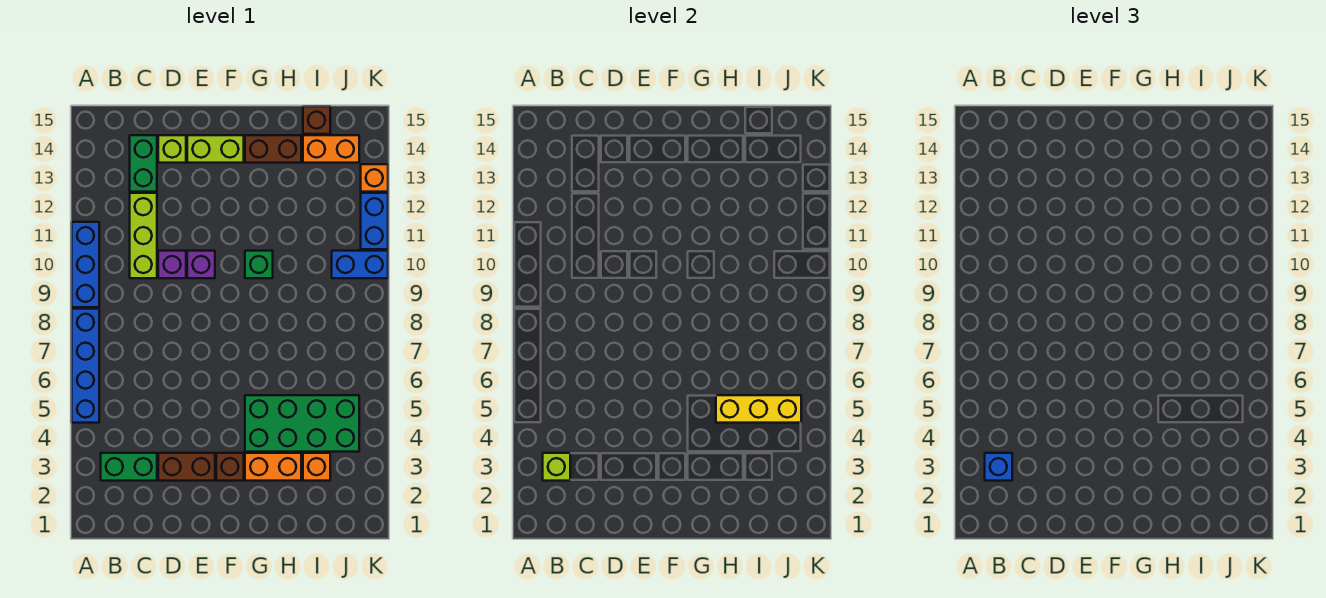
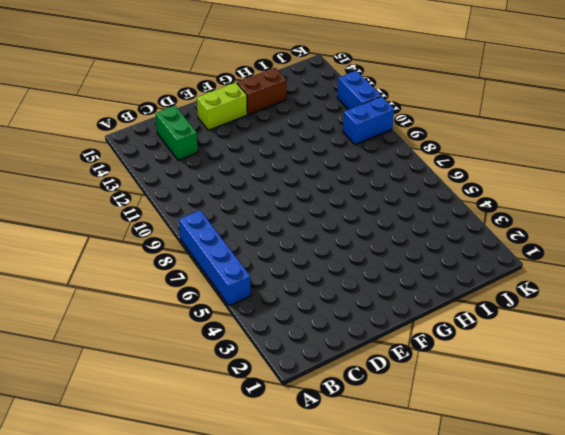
none -> blue 1x3 brick [72,222,99,307]
none -> green 1x2 brick [101,453,157,481]
none -> lime 1x3 brick [130,193,157,278]

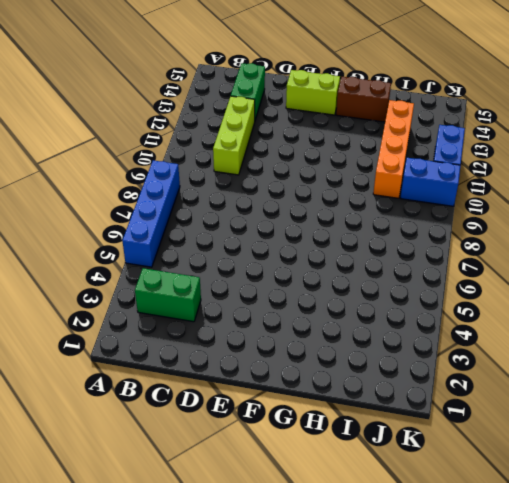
orange 1x4 brick [373,100,414,198] -> none
none -> blue 1x3 brick [72,222,99,307]
none -> brown 1x2 brick [158,453,215,481]
none -> purple 1x1 brick [158,251,186,278]

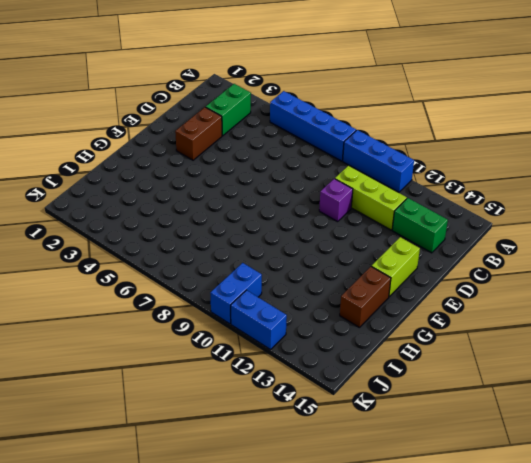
none -> lime 1x1 brick [158,135,186,163]
none -> purple 1x1 brick [187,251,215,278]
none -> brown 1x1 brick [216,453,244,481]

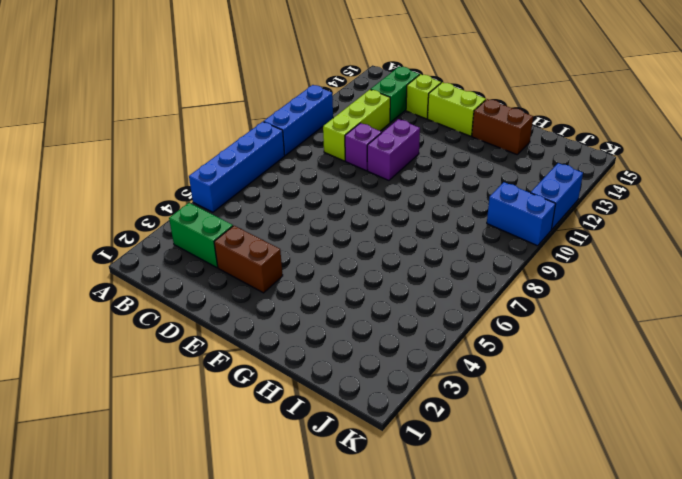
purple 1x2 brick [367,119,420,180] -> purple 1x1 brick [187,251,215,278]
none -> brown 1x1 brick [216,453,244,481]
none -> orange 1x2 brick [245,453,301,481]
none -> green 2x4 brick [245,395,359,452]

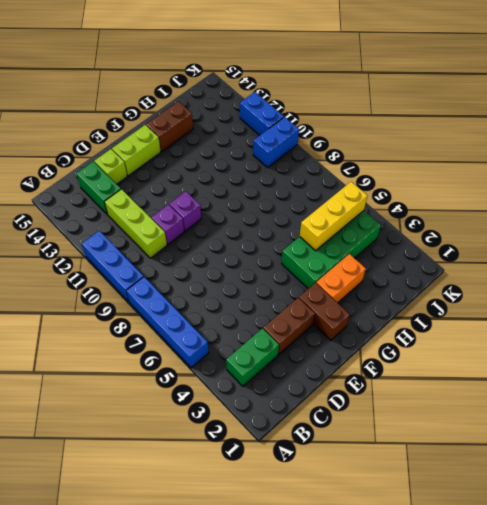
brown 1x2 brick [299,283,350,340] -> brown 1x1 brick [216,453,244,481]
none -> green 1x1 brick [245,251,273,278]
none -> orange 1x1 brick [303,453,330,481]
none -> orange 1x2 brick [303,135,359,163]

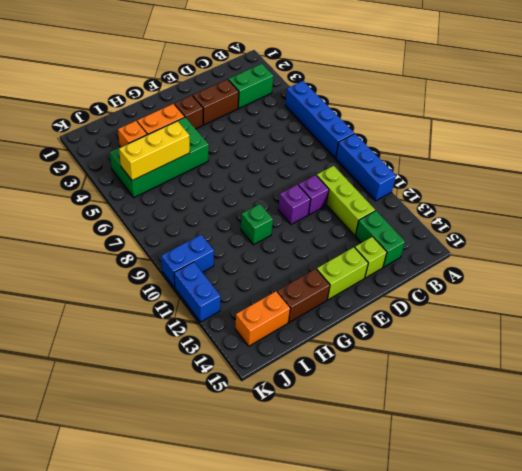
none -> brown 1x1 brick [303,106,330,134]
none -> orange 1x1 brick [361,164,388,192]
none -> lime 1x1 brick [543,453,570,481]

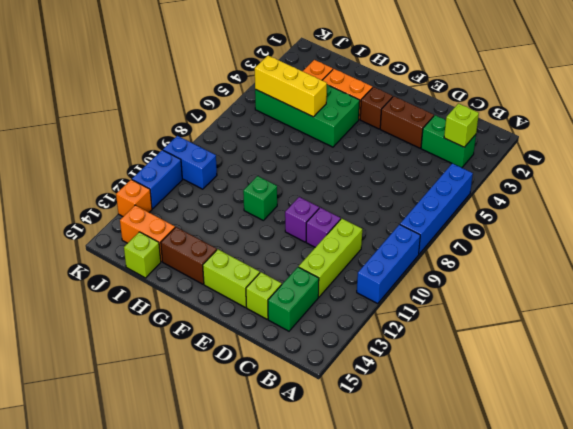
lime 1x1 brick [124,232,161,278] -> brown 1x1 brick [303,106,330,134]
none -> blue 1x1 brick [985,453,1012,481]

